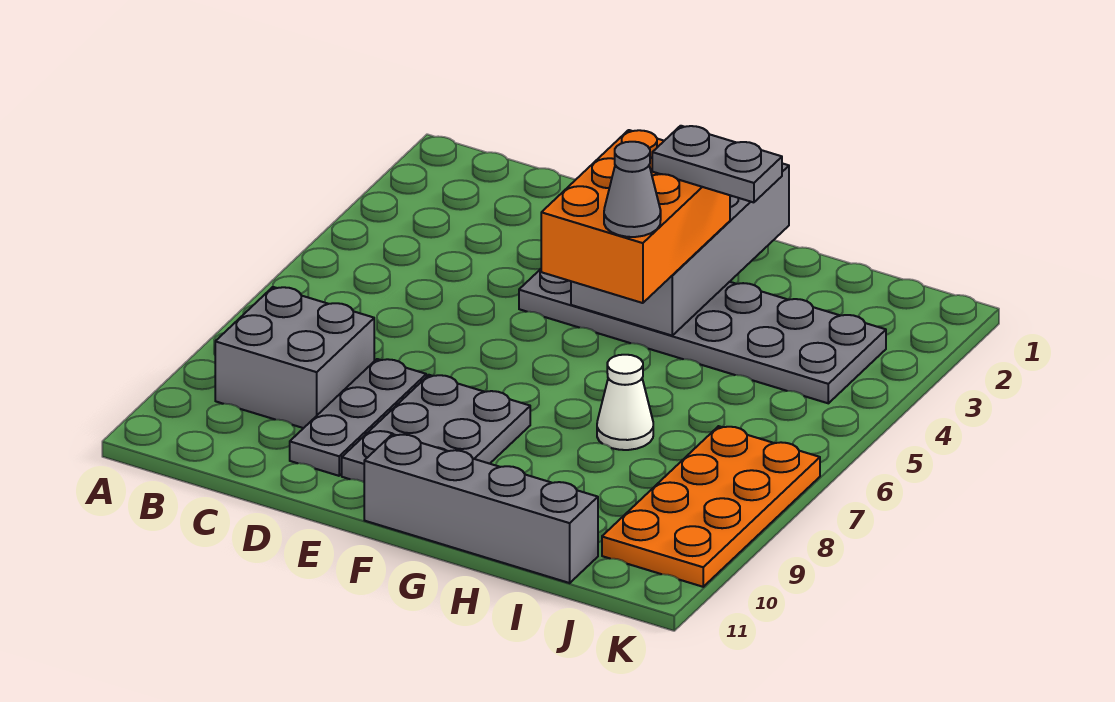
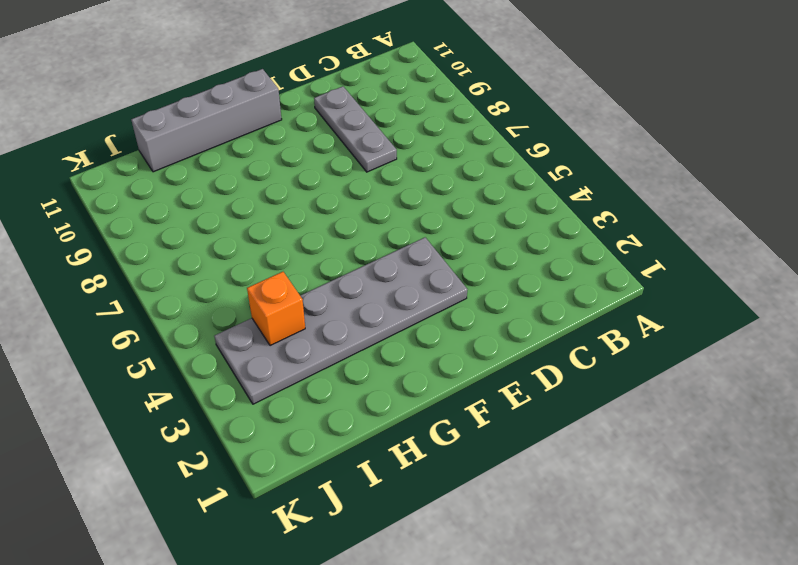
orange 1x1 brick [247,272,305,346] -> none
none -> grey 2x2 brick [215,287,374,428]
none -> grey 2x3 plate [342,375,530,482]

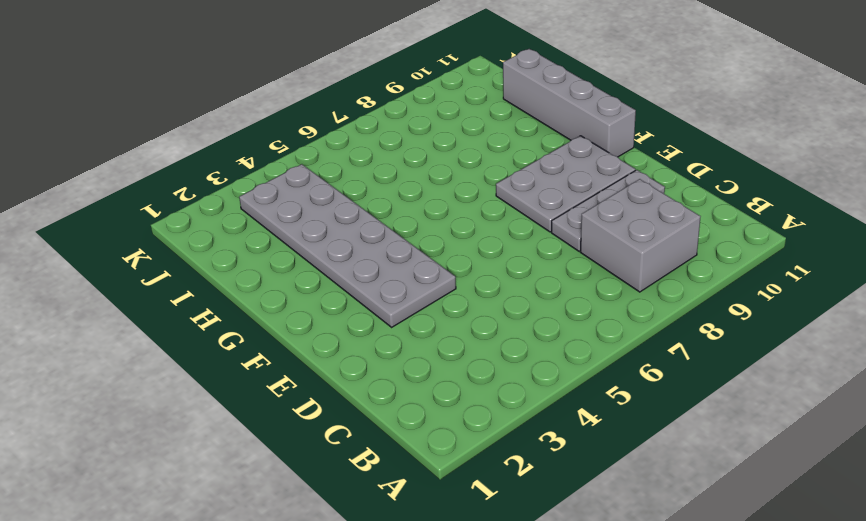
none -> white 1x1 cone [597,355,653,450]
none -> orange 2x4 plate [602,426,820,587]

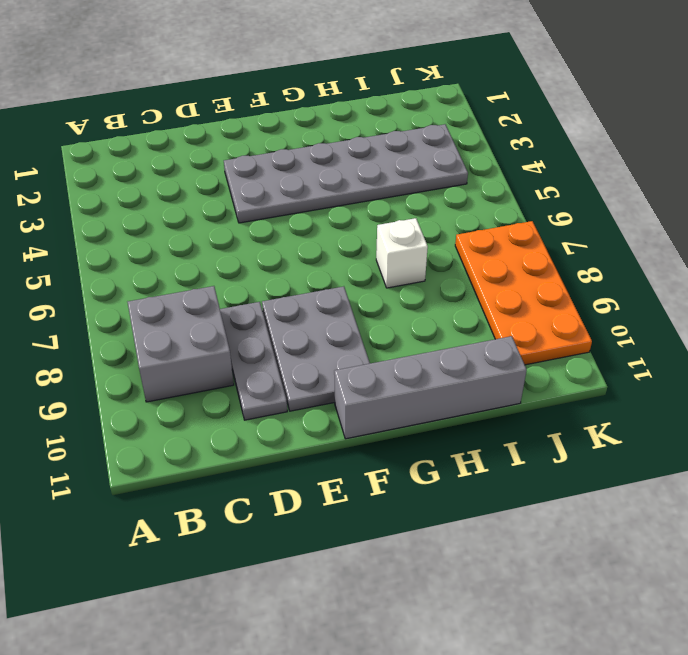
white 1x1 brick [376,218,428,288] -> white 1x1 cone [597,355,653,450]
none -> grey 2x4 brick [571,163,789,336]
none -> orange 2x3 brick [541,130,730,303]

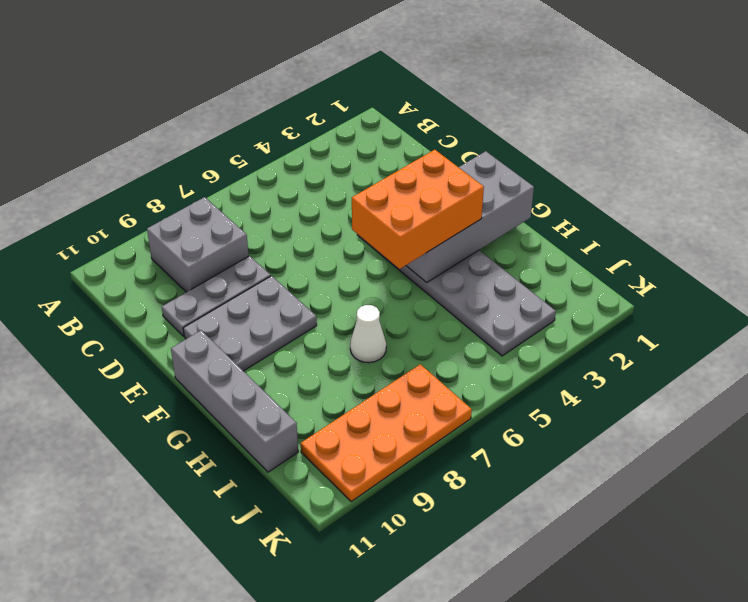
none -> grey 1x2 plate [652,126,782,202]
none -> grey 1x1 cone [604,142,661,237]

